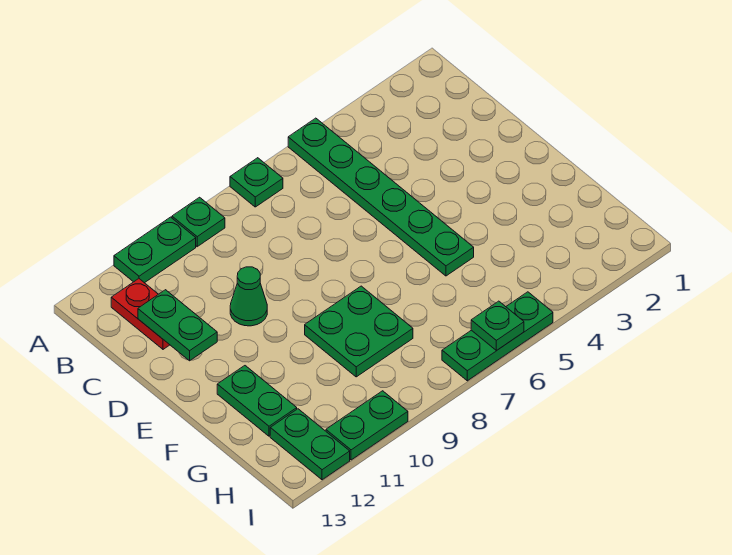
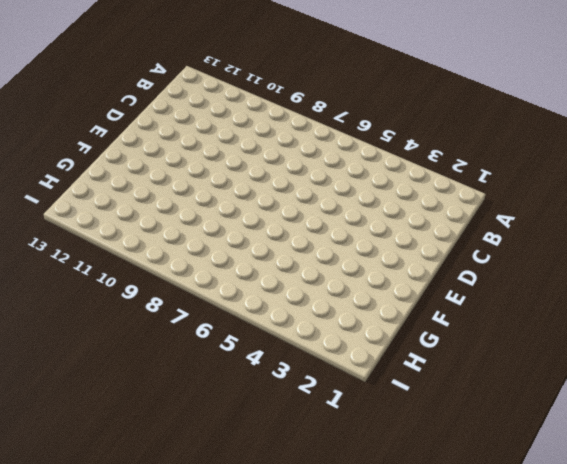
none -> green 1x6 plate [288,118,474,276]
none -> green 1x1 plate [230,158,283,207]
none -> green 1x1 plate [172,197,225,247]

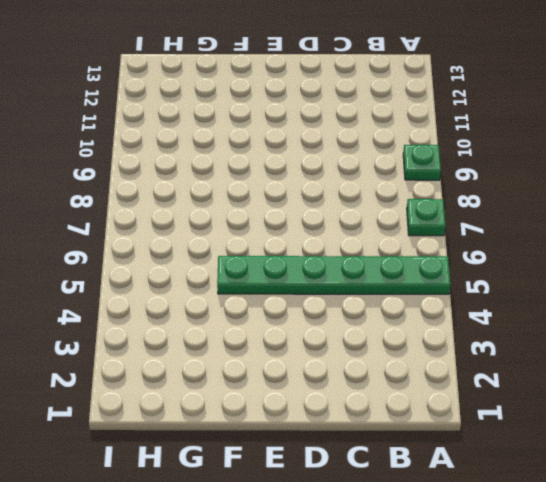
none -> green 1x2 plate [114,217,196,283]
none -> red 1x2 plate [111,279,169,349]
none -> green 1x1 cone [230,267,267,326]

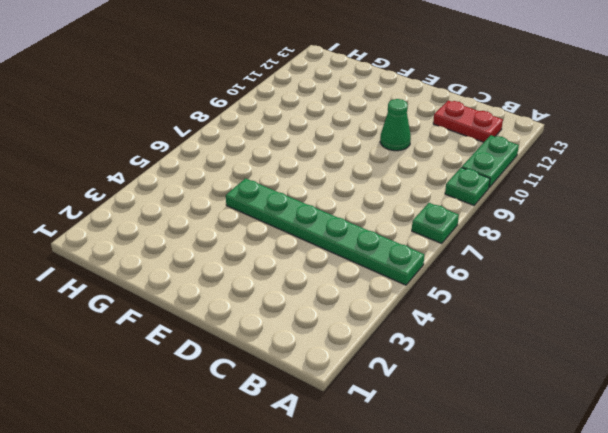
none -> green 2x2 plate [305,286,413,377]
none -> green 1x2 plate [217,366,297,436]
none -> green 1x2 plate [270,409,350,480]

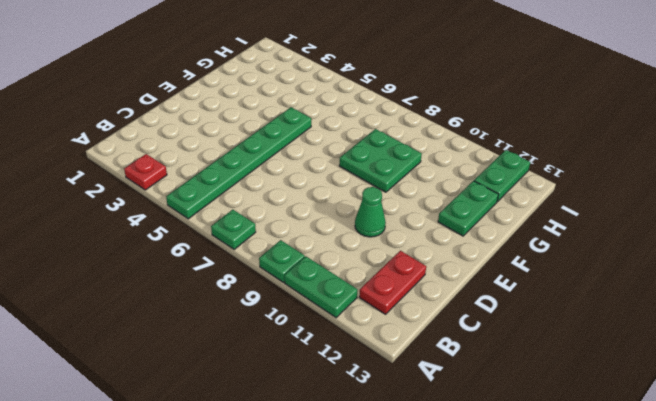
red 1x1 plate [124,154,167,190] -> none
none -> green 1x3 plate [442,292,553,381]
none -> green 1x2 plate [326,391,408,460]
none -> green 1x2 plate [138,290,217,361]

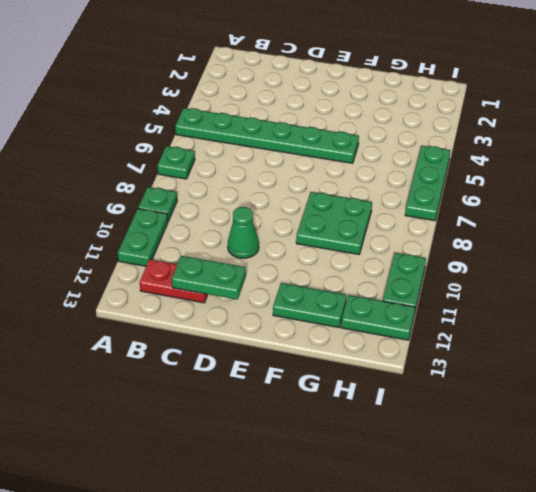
none -> green 1x1 plate [471,301,524,351]

